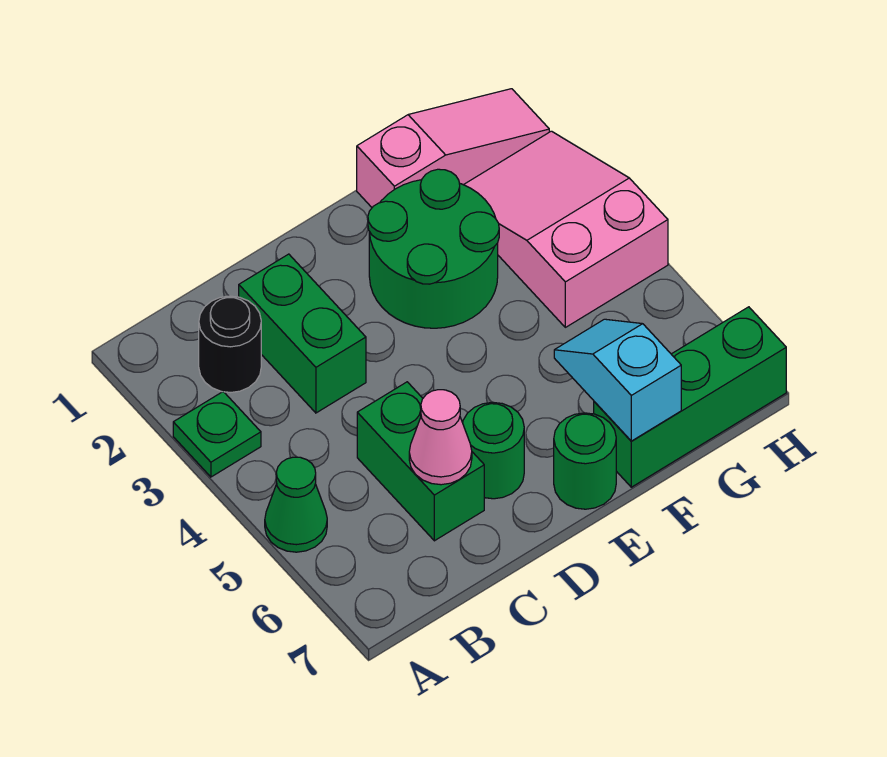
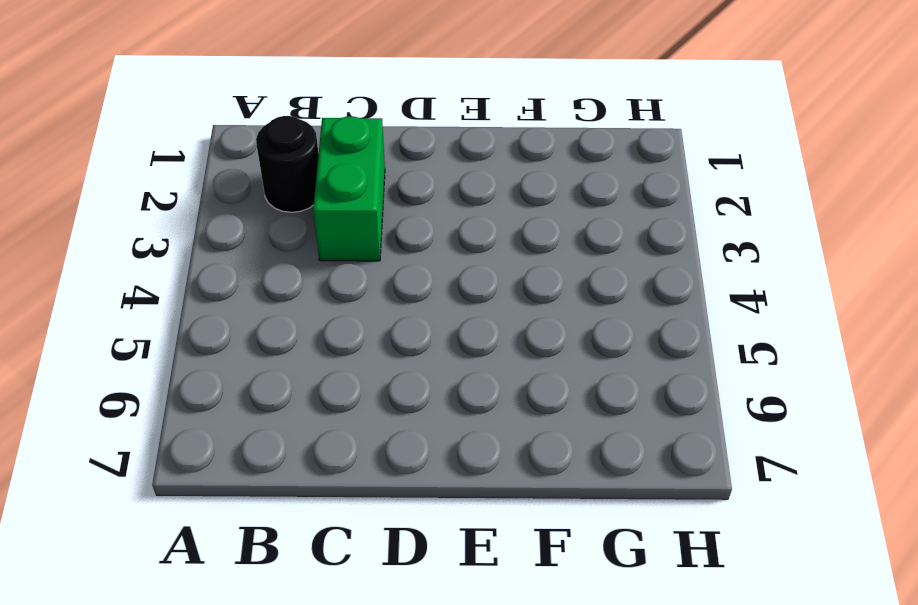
none -> green 1x1 plate [173,392,261,477]
none -> green 1x1 cone [265,457,327,552]
none -> green 1x2 brick [357,382,484,541]

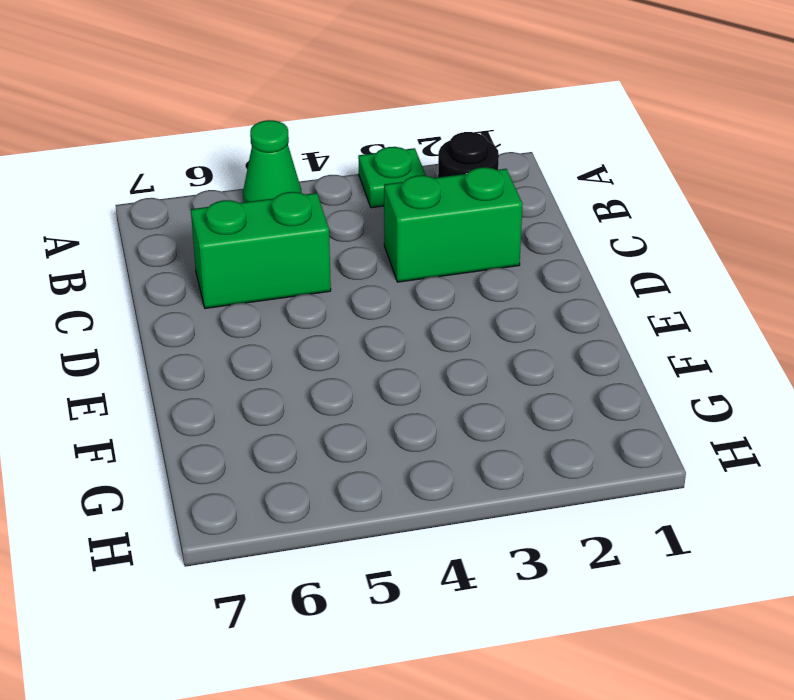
none -> green 1x1 round brick [463,402,524,499]
none -> green 2x2 round brick [368,169,499,328]
none -> green 1x1 round brick [554,413,616,509]

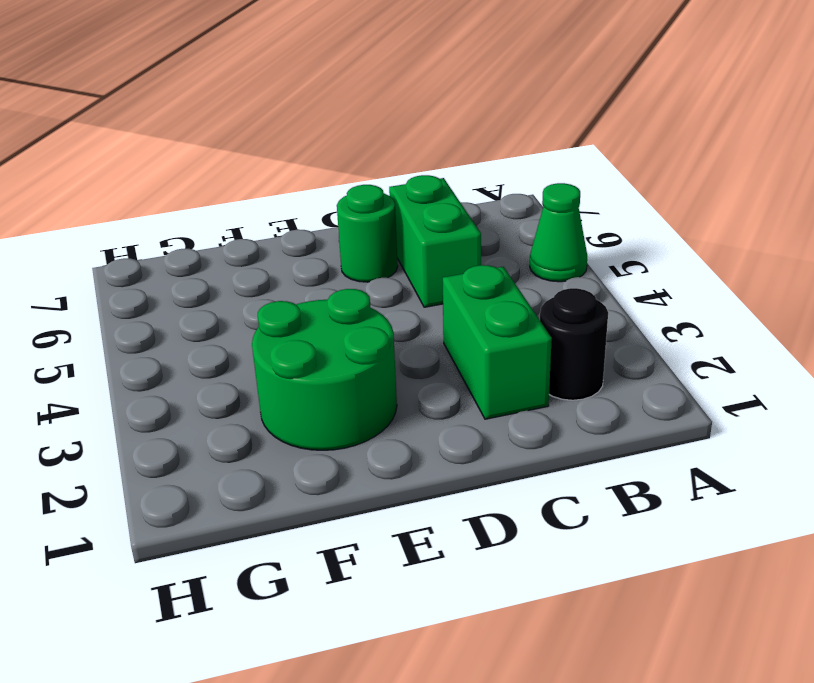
none -> green 1x1 plate [173,392,261,477]
none -> green 1x1 round brick [554,413,616,509]
none -> pink 1x3 slope [357,89,549,207]

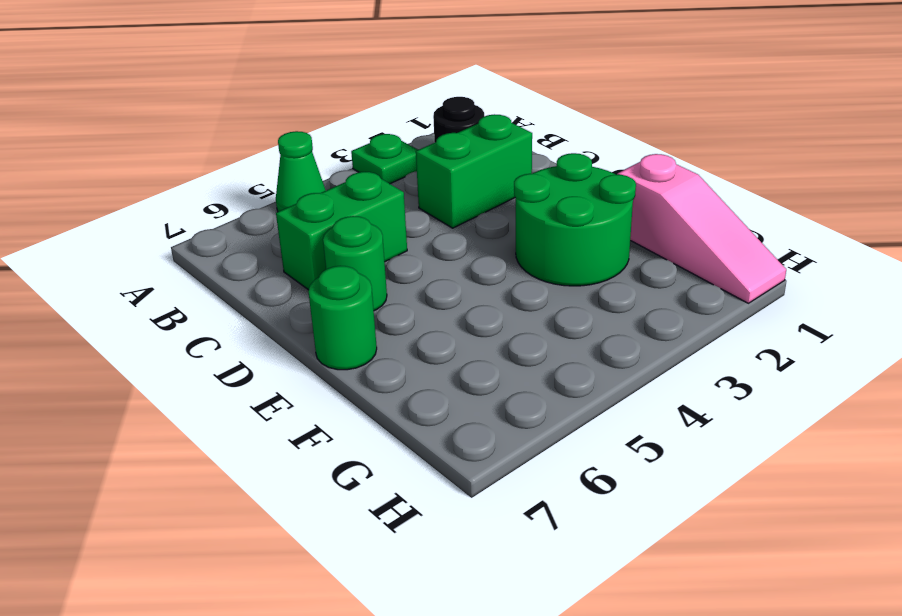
none -> green 1x3 brick [594,307,786,487]
none -> pink 2x3 slope [464,131,668,327]
none -> pink 1x1 cone [409,390,472,485]

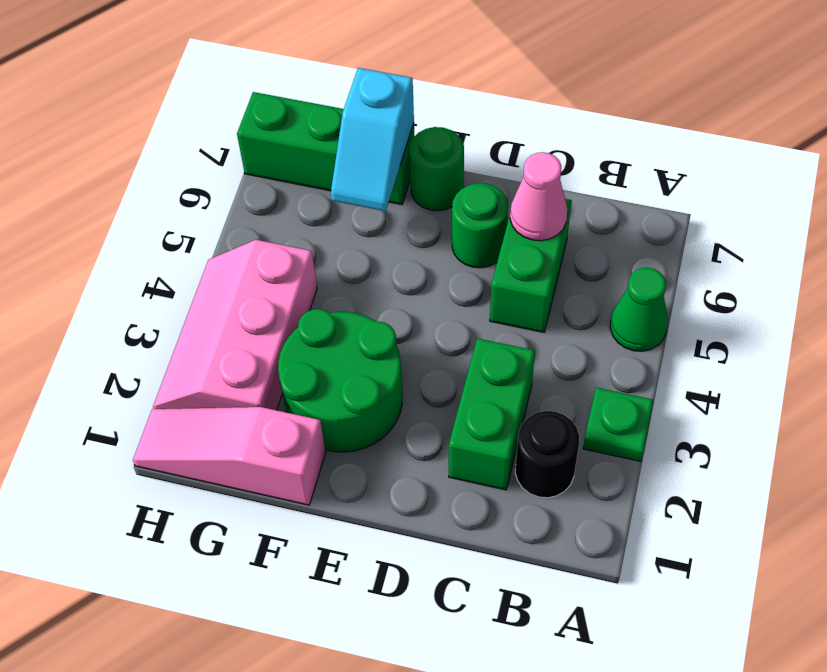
pink 2x3 slope [153,240,317,410] -> pink 2x3 slope turned to [464,131,668,327]

